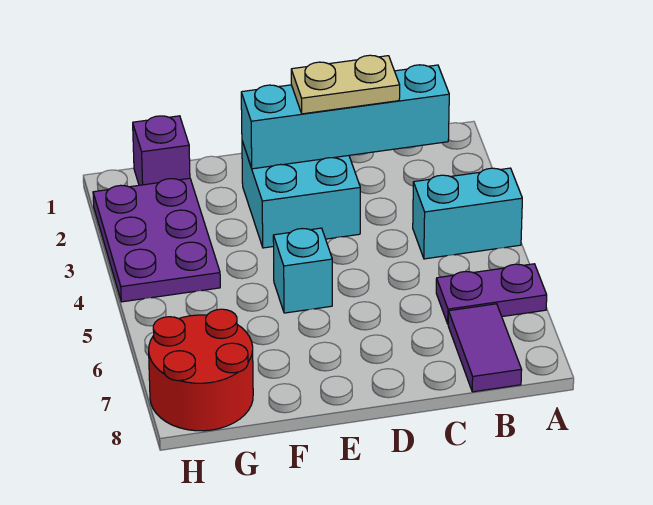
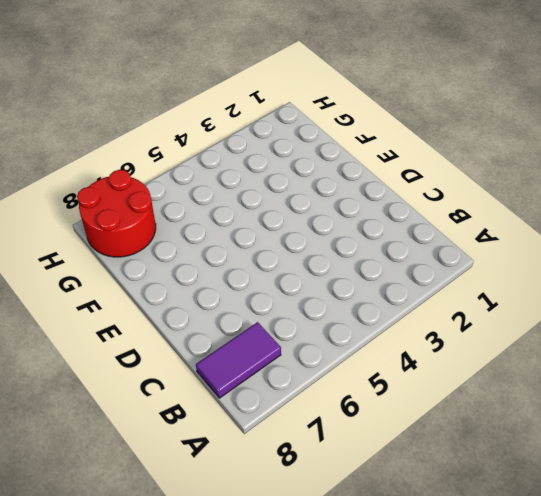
none -> cyan 1x2 brick [413,168,522,259]
none -> purple 1x2 plate [436,264,547,324]

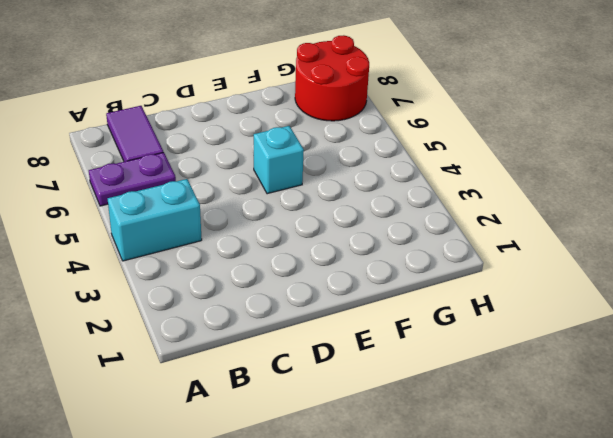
none -> cyan 2x2 brick [242,141,360,248]
none -> purple 1x1 brick [133,116,190,185]

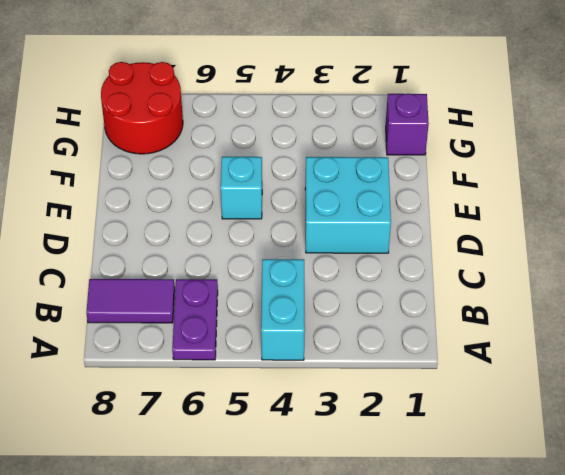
none -> purple 2x3 plate [93,178,220,302]
none -> cyan 1x4 brick [241,65,449,169]

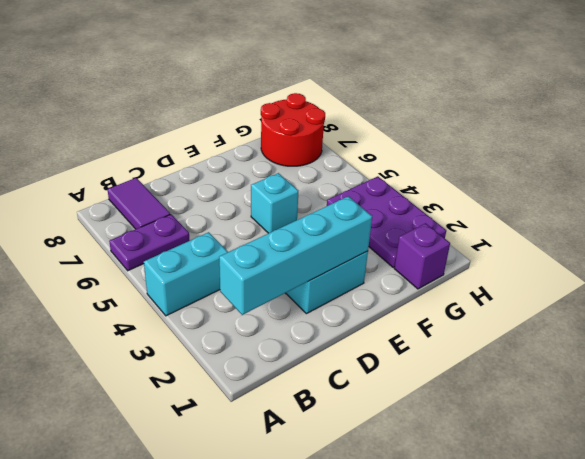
none -> tan 1x2 plate [291,55,400,114]

